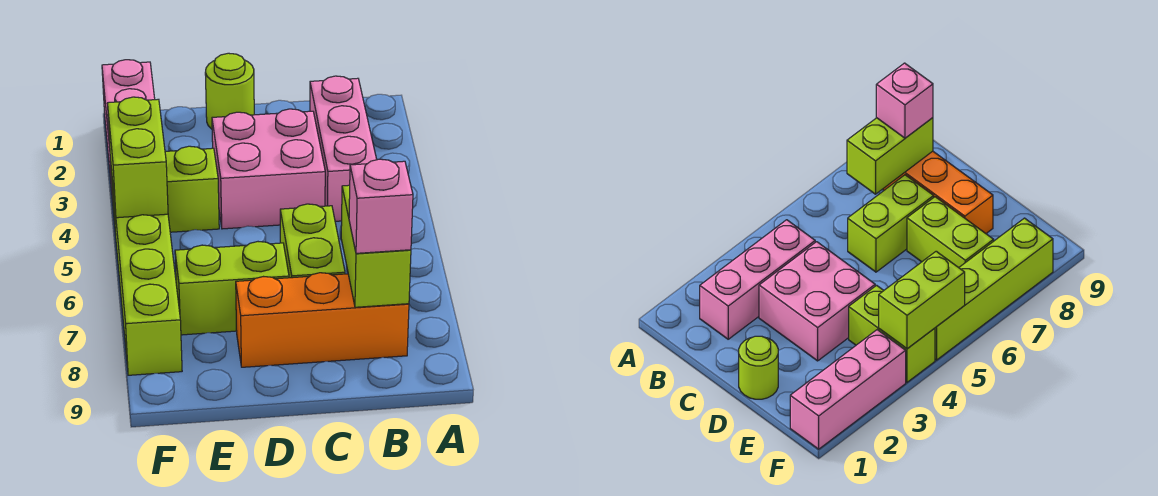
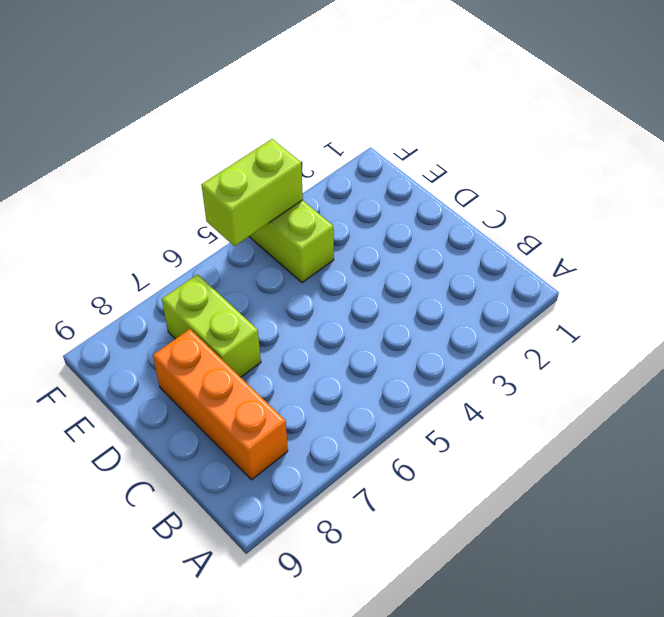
none -> pink 1x3 brick [310,76,377,221]
none -> pink 2x2 brick [212,109,325,229]
none -> lime 1x2 brick [280,204,345,278]

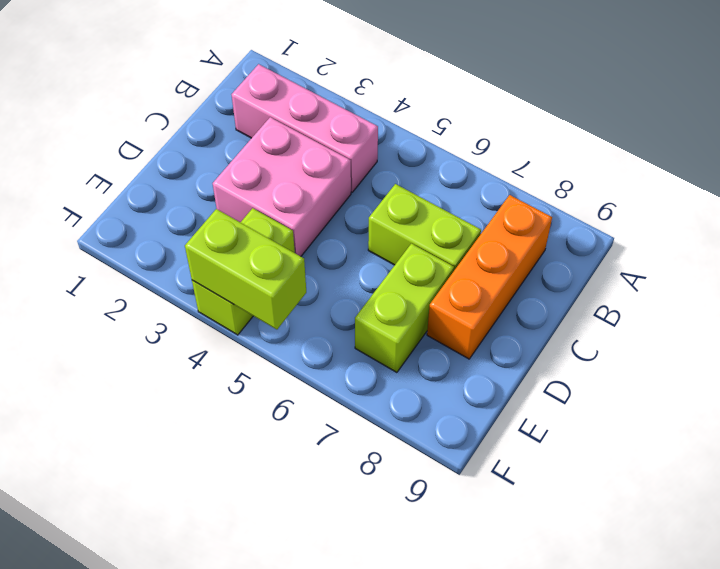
none -> lime 1x1 round brick [205,53,254,129]
none -> pink 1x3 brick [102,60,155,202]
none -> lime 1x4 brick [113,192,182,375]

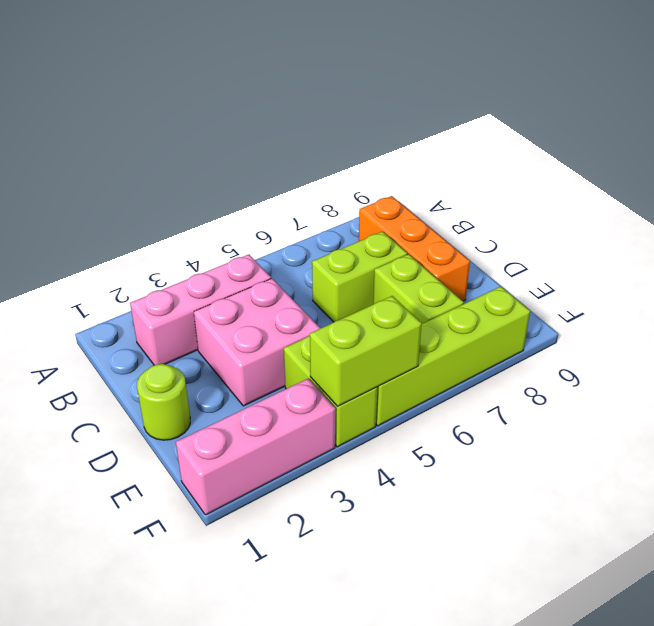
none -> lime 1x2 brick [341,185,411,307]
none -> pink 1x1 brick [349,159,413,253]

